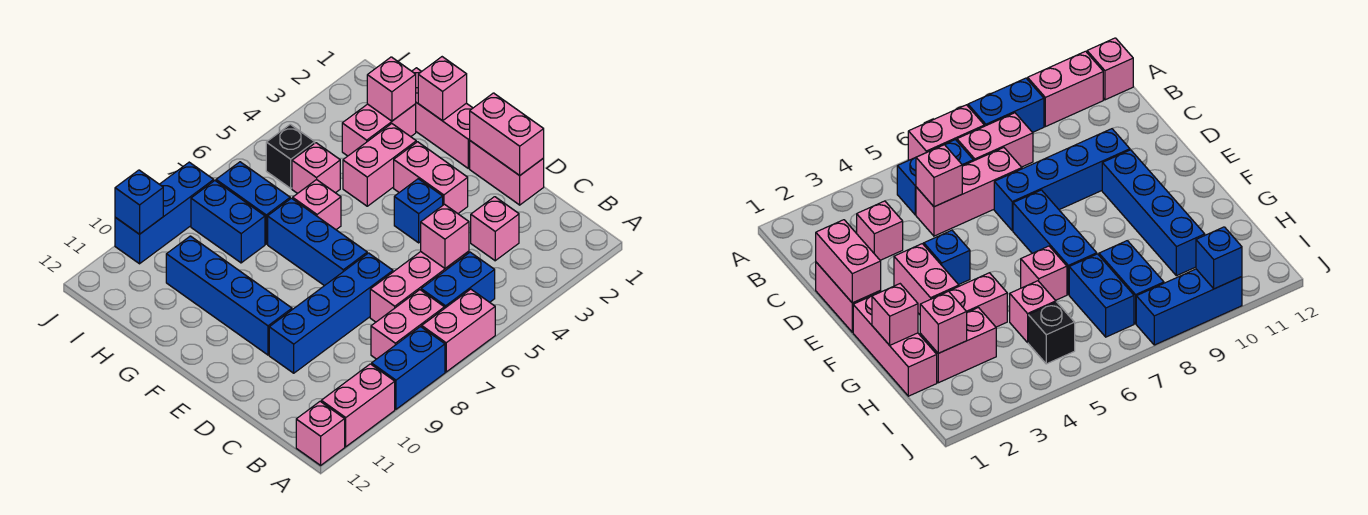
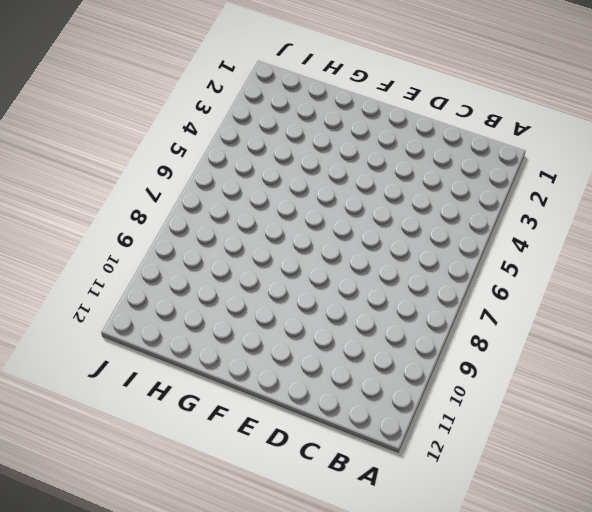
none -> pink 1x2 brick [422,289,495,372]
none -> blue 1x2 brick [372,327,445,409]
none -> pink 1x2 brick [321,364,395,447]

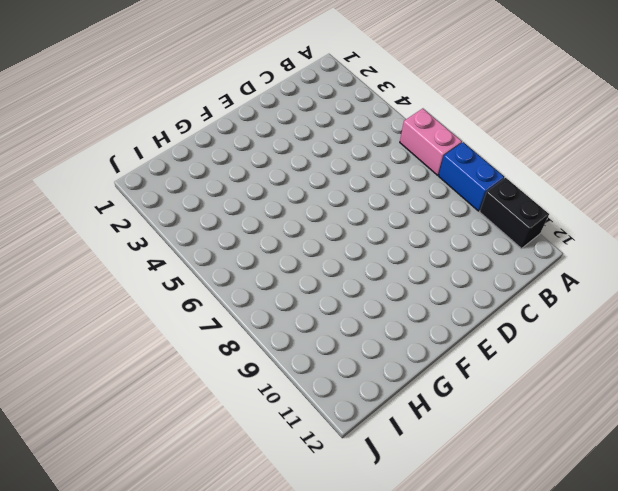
black 1x2 brick [480,178,549,249] -> pink 1x2 brick [321,364,395,447]
none -> pink 1x1 brick [296,401,345,465]
none -> blue 1x2 brick [421,252,495,309]
none -> pink 1x2 brick [371,290,444,359]

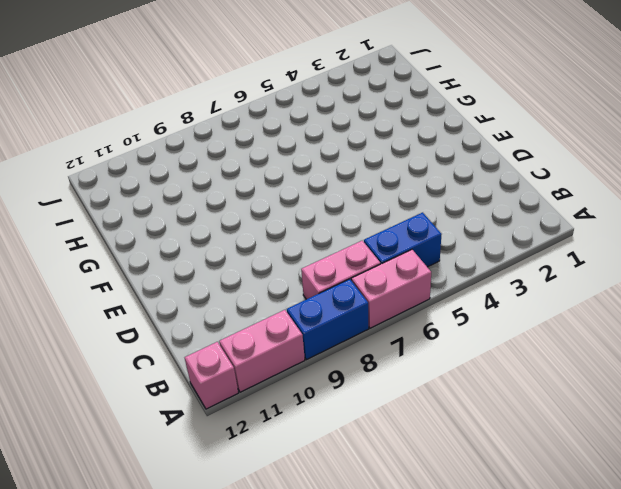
none -> pink 1x1 brick [471,197,519,261]
none -> pink 1x3 brick [370,251,469,322]
none -> pink 1x2 brick [470,141,544,205]

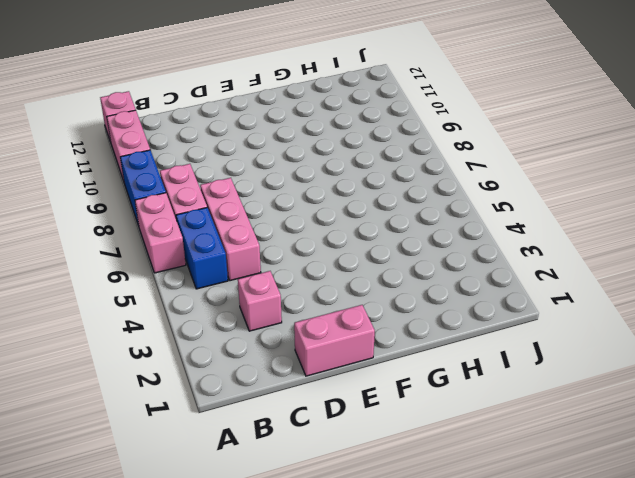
none -> blue 1x4 brick [269,253,393,373]
none -> pink 1x2 brick [394,142,468,213]
none -> blue 1x1 brick [394,179,443,243]

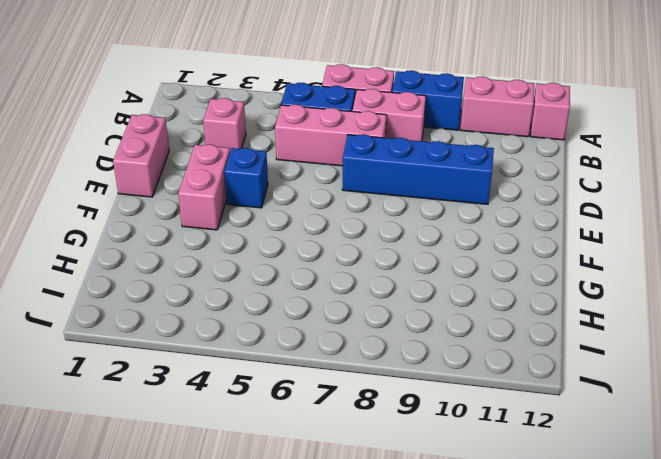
none -> blue 1x3 brick [268,198,367,286]
none -> blue 1x4 brick [166,236,292,355]
none -> pink 1x3 brick [412,68,473,168]

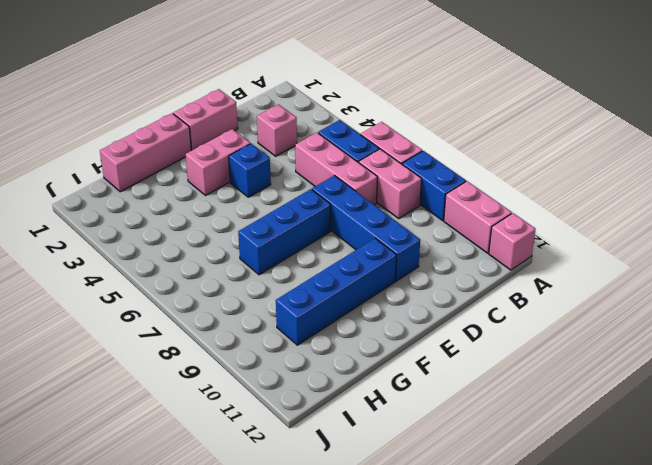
none -> pink 1x2 brick [343,124,416,206]
none -> pink 1x1 brick [293,179,341,230]
none -> pink 1x2 brick [342,104,416,156]

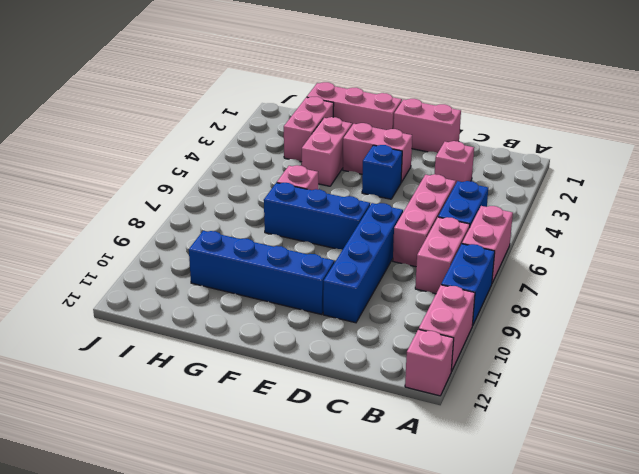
none -> pink 1x1 brick [292,143,340,193]
none -> blue 1x2 brick [216,162,290,244]
none -> blue 1x2 brick [191,181,265,263]

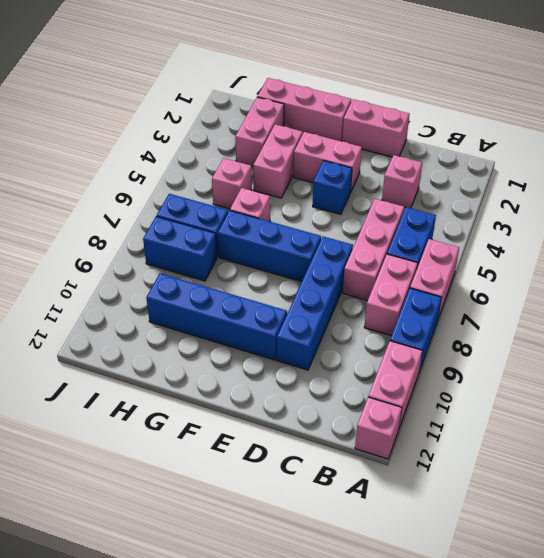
none -> black 1x1 brick [266,124,315,188]
none -> blue 1x3 brick [115,162,214,264]
none -> pink 1x1 brick [421,204,469,268]

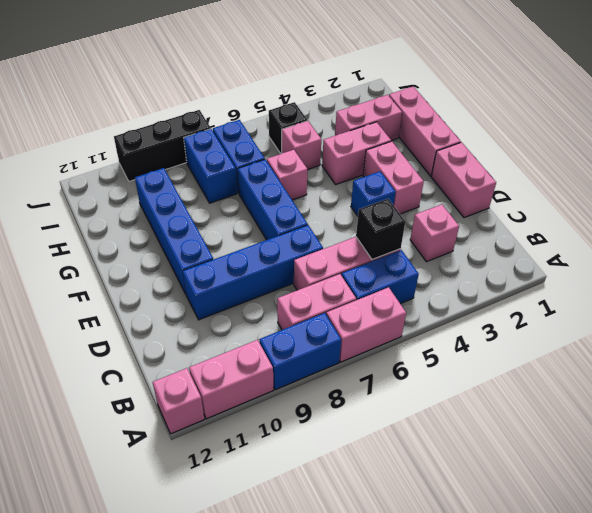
black 1x1 brick [356,199,405,260] -> pink 1x1 brick [421,204,469,268]
black 1x3 brick [114,110,211,181] -> blue 1x3 brick [115,162,214,264]
none -> pink 1x2 brick [470,93,544,175]
none -> pink 1x1 brick [418,57,467,121]
none -> pink 1x1 brick [367,57,416,121]

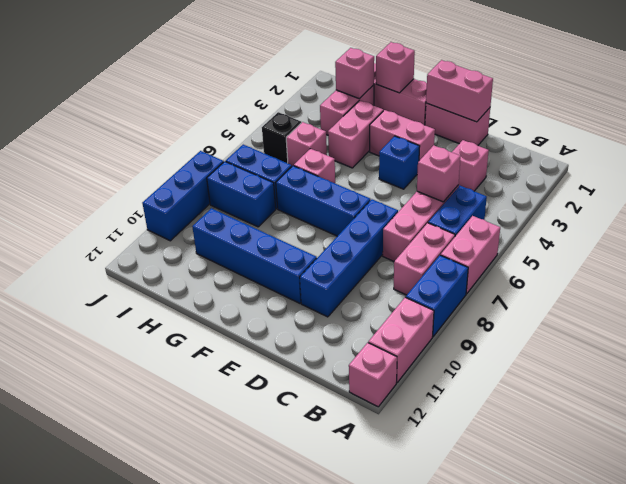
none -> blue 1x1 brick [115,170,163,234]

